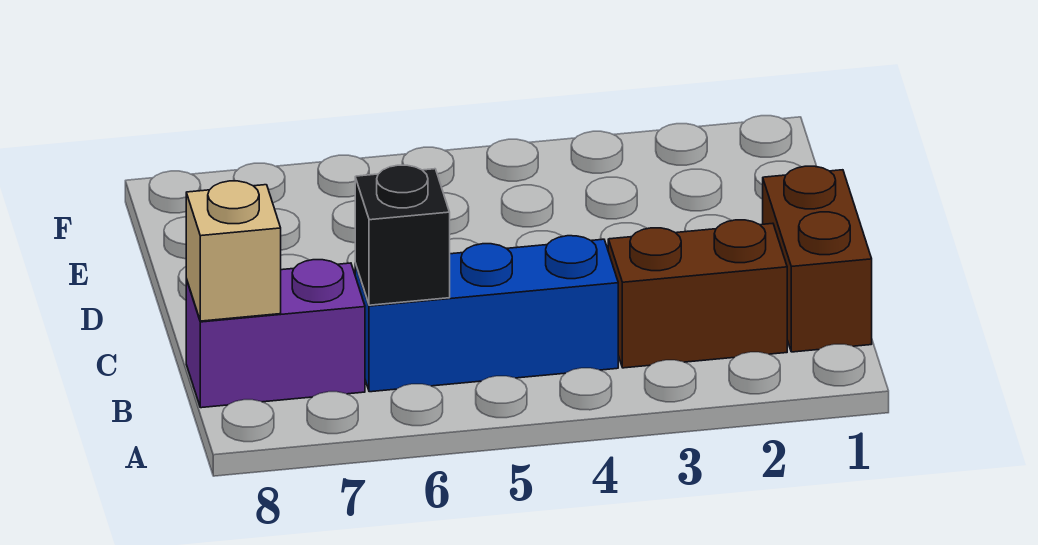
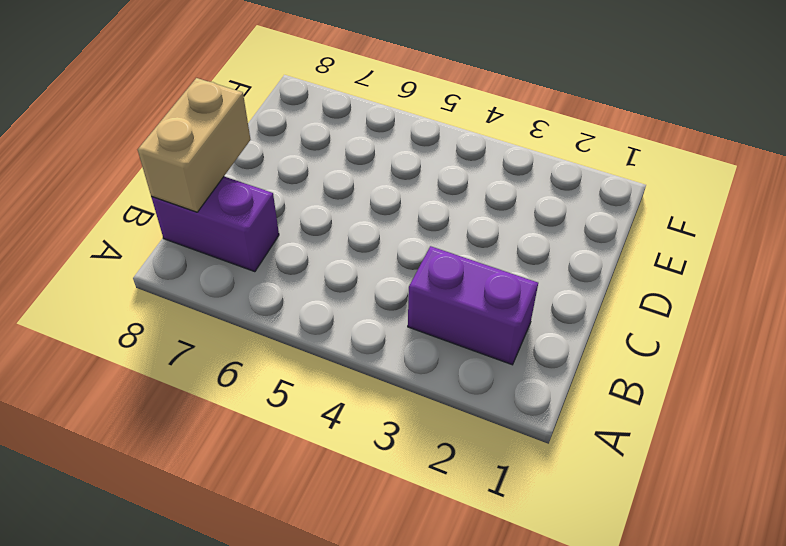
purple 1x2 brick [408,246,538,365] -> brown 1x2 brick [608,220,787,368]
tan 1x2 brick [138,78,251,212] -> tan 1x1 brick [186,181,281,321]
none -> brown 1x2 brick [763,166,872,352]
none -> blue 1x3 brick [355,236,618,392]

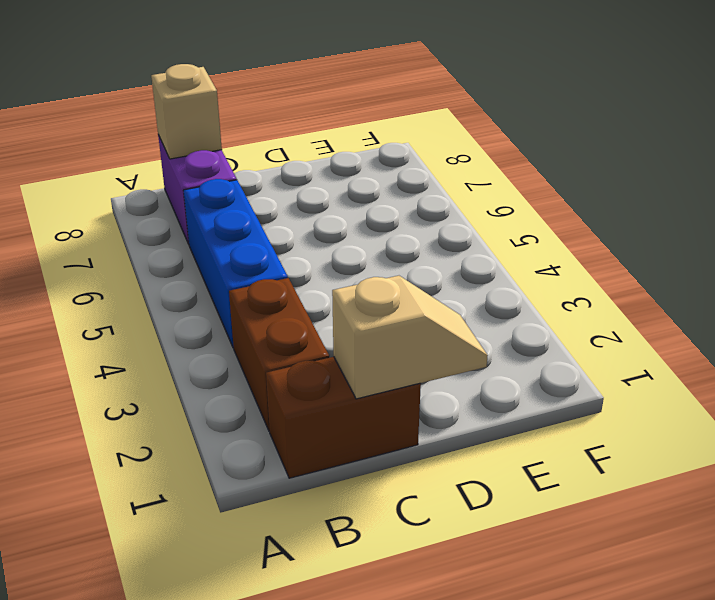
tan 1x2 slope [332,276,488,399] -> none
none -> black 1x1 brick [355,165,450,305]

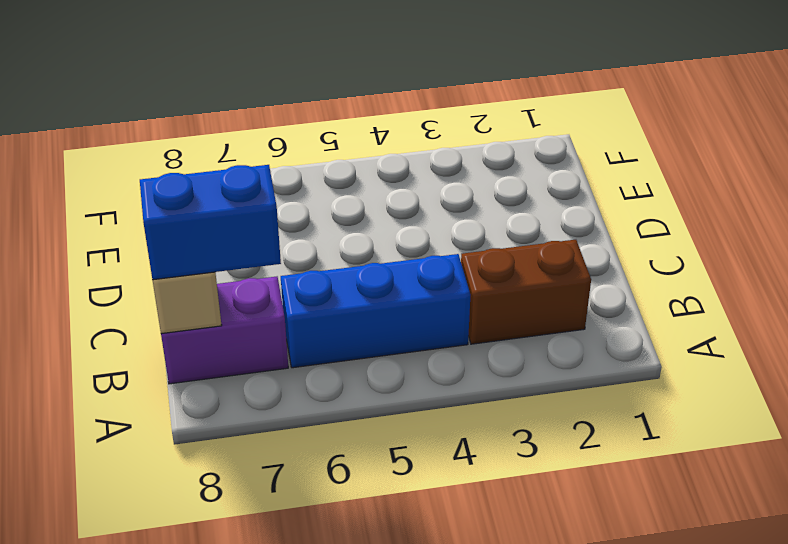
blue 1x2 brick [140,165,281,280] -> none
none -> brown 1x2 brick [763,166,872,352]
none -> black 1x1 brick [355,165,450,305]

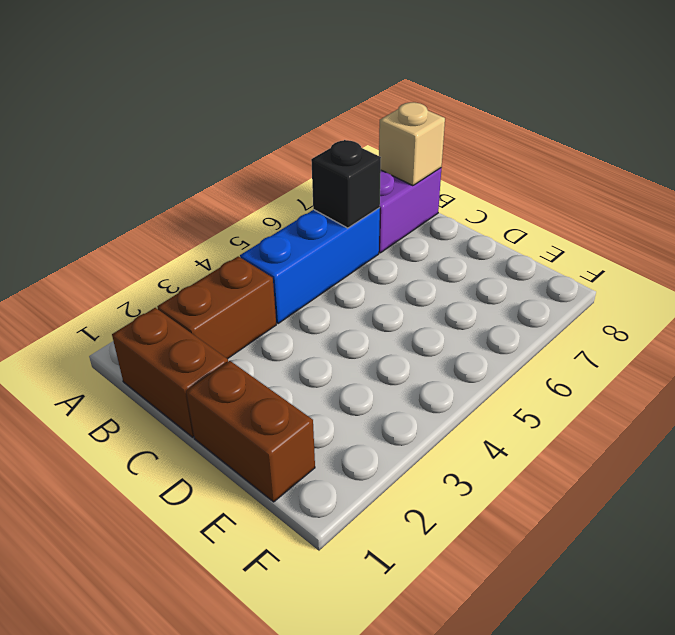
brown 1x2 brick [186,361,315,502] -> none

